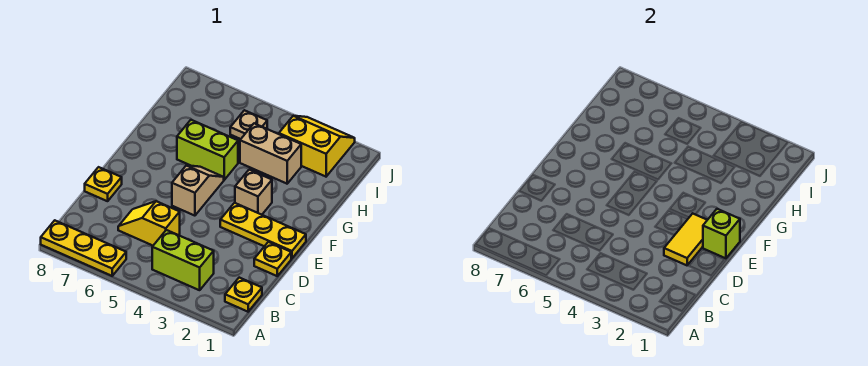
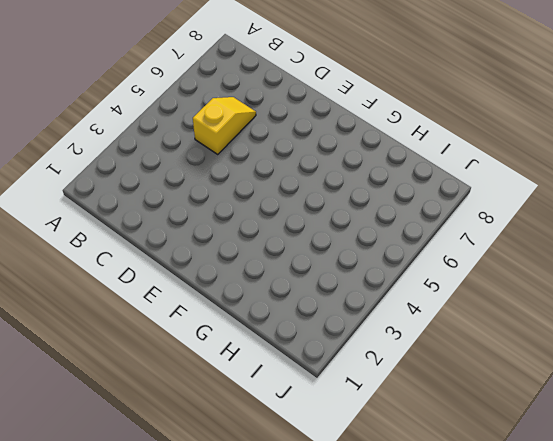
none -> yellow 1x3 plate [41,220,126,276]
none -> yellow 1x1 plate [225,278,262,312]
none -> lime 1x2 brick [152,230,214,290]

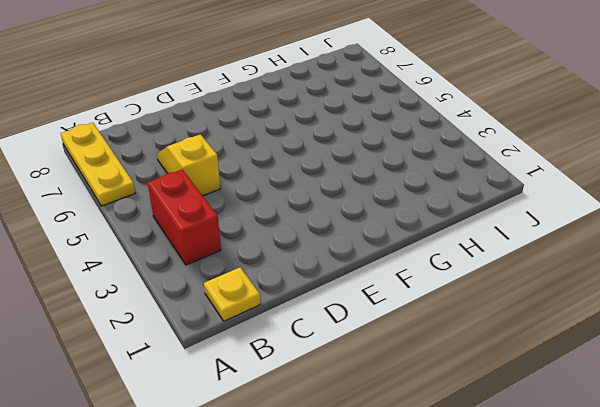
red 1x2 brick [147,169,221,265] -> lime 1x2 brick [152,230,214,290]
none -> yellow 1x1 plate [254,242,291,276]
none -> yellow 1x1 plate [85,167,122,201]
none -> yellow 1x3 plate [220,203,306,258]

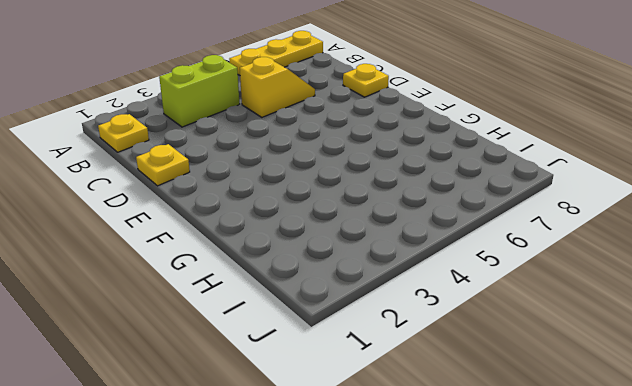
none -> yellow 1x3 plate [220,203,306,258]
none -> tan 1x2 slope [172,165,224,216]
none -> tan 1x1 brick [235,170,272,215]

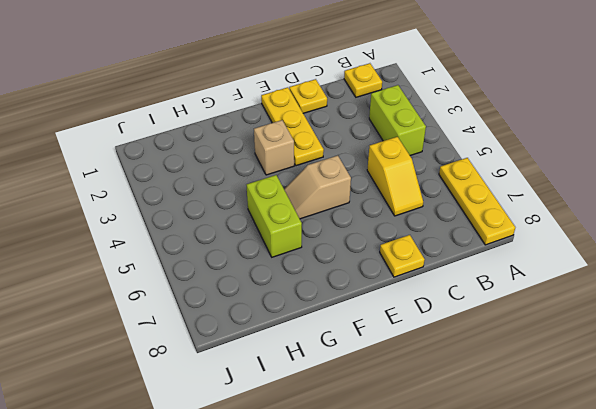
none -> tan 1x2 brick [240,123,301,184]
none -> yellow 2x2 slope [279,116,355,177]
none -> tan 1x1 plate [230,110,267,139]

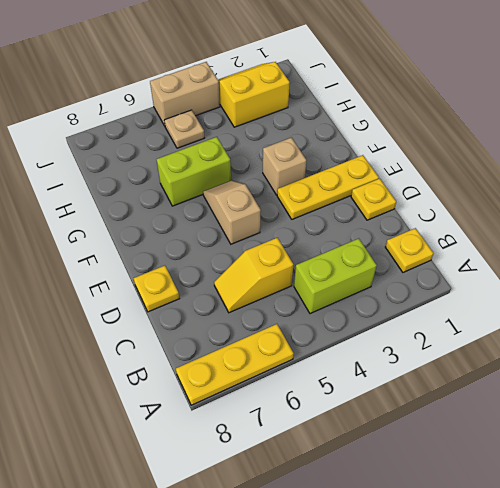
tan 1x2 brick [150,62,220,126] -> tan 1x2 brick moved to [240,123,301,184]
none -> yellow 1x2 tile [664,214,707,265]
none -> lime 1x1 brick [703,209,740,258]

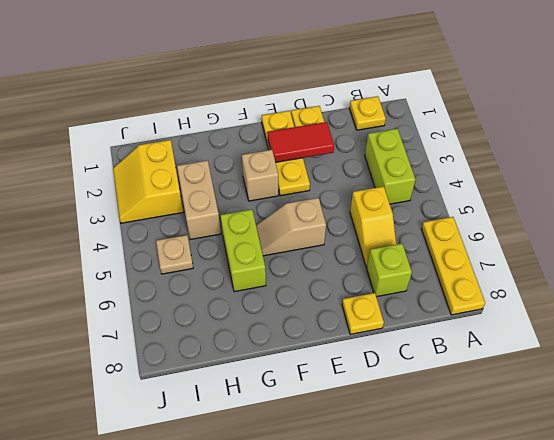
lime 1x1 brick [367,244,412,297] -> lime 1x1 brick moved to [703,209,740,258]
red 1x2 tile [267,122,334,162] -> yellow 1x2 tile [664,214,707,265]

